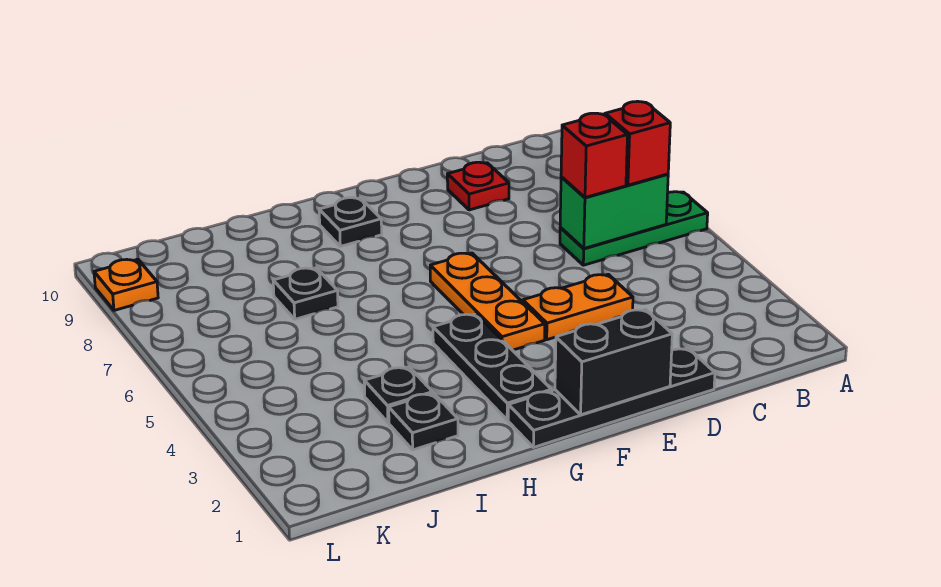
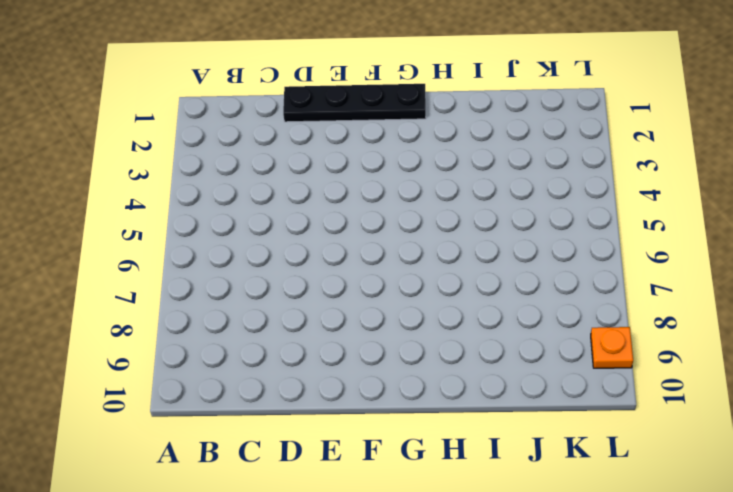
none -> green 1x3 plate [560,192,708,265]
none -> orange 1x2 plate [523,274,633,340]
none -> red 1x1 plate [447,162,509,210]

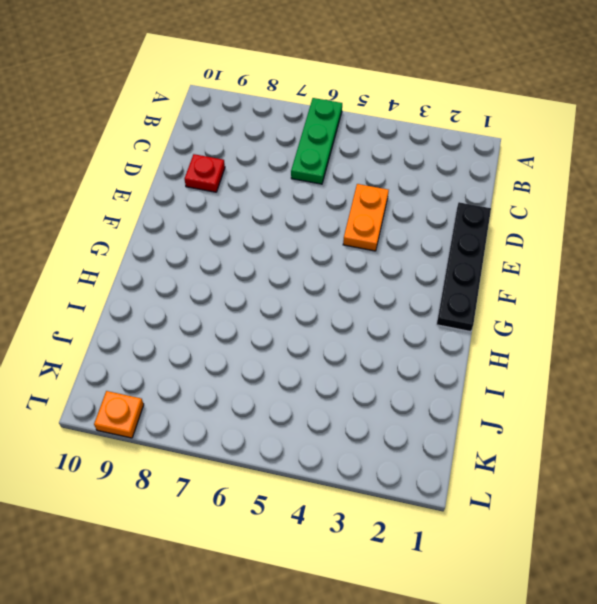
none -> orange 1x3 plate [430,253,545,350]
none -> black 1x3 plate [433,314,551,420]
none -> black 1x1 plate [319,198,382,246]

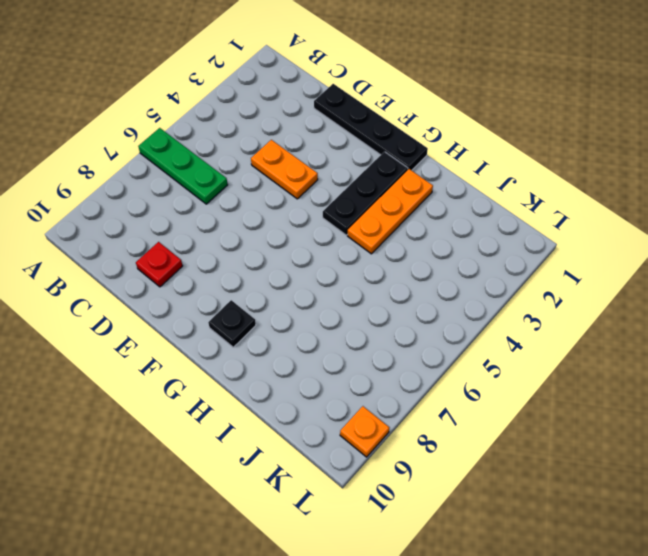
orange 1x3 plate [347,169,433,254] -> orange 1x3 plate moved to [430,253,545,350]
none -> black 1x1 plate [389,393,458,450]
none -> black 1x1 plate [364,367,433,422]
none -> black 1x1 plate [273,268,338,319]

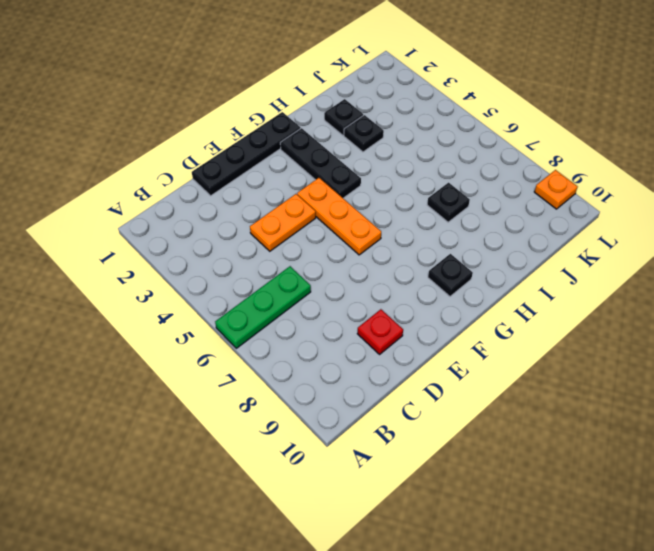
none -> green 1x2 brick [560,174,668,248]
none -> black 1x2 brick [555,309,672,415]
none -> red 1x1 brick [605,101,670,185]

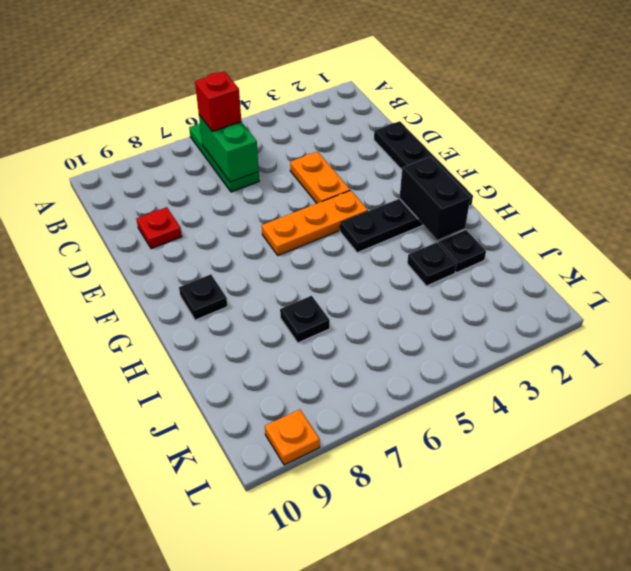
black 1x2 brick [399,157,470,240] -> black 1x2 brick moved to [555,309,672,415]
none -> red 1x1 brick [561,113,628,198]

